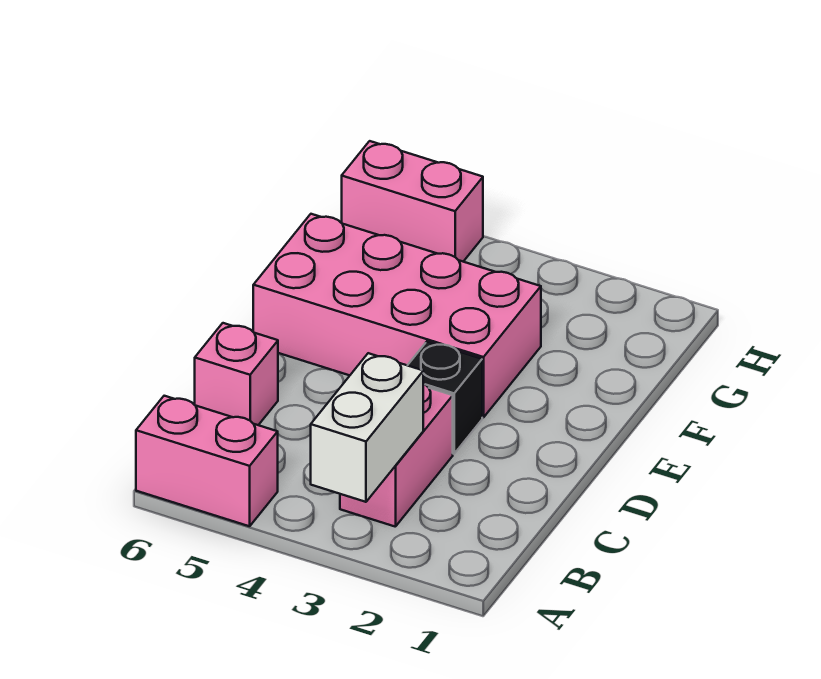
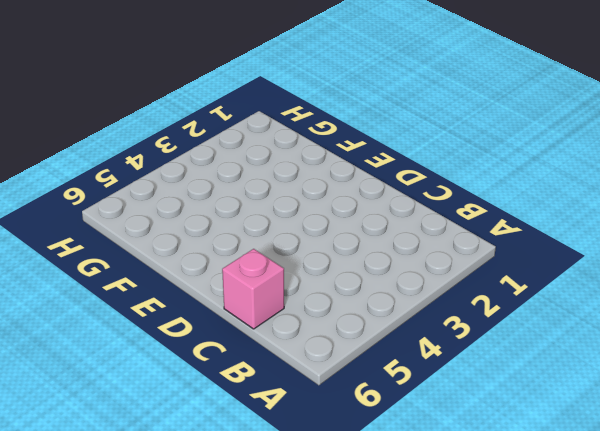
none -> pink 1x2 brick [136,396,278,526]
none -> pink 1x2 brick [340,384,453,527]

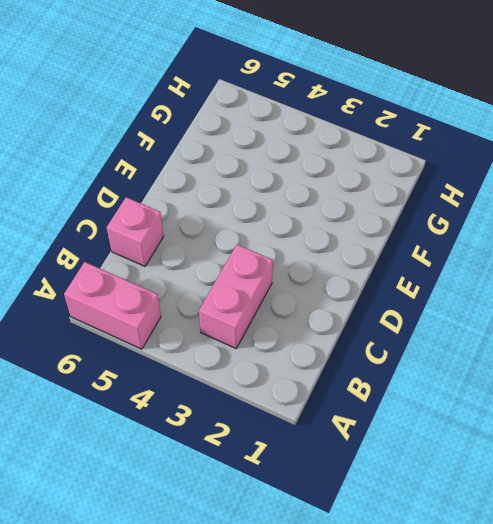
none -> black 1x1 brick [408,342,482,454]
none -> pink 2x4 brick [253,214,541,418]

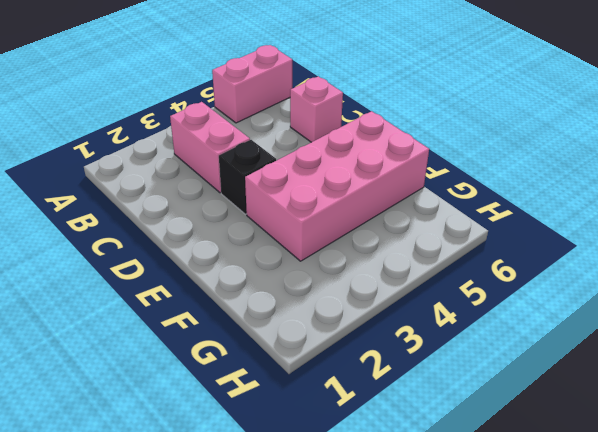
none -> pink 1x2 brick [342,141,483,262]
none -> white 1x2 brick [311,353,423,502]

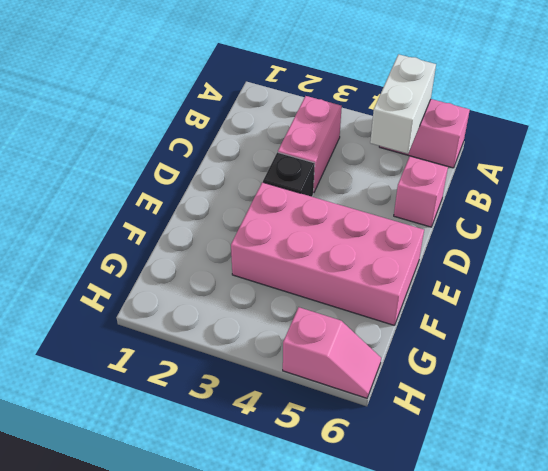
white 1x2 brick [370,54,436,154] -> white 1x2 brick moved to [311,353,423,502]
pink 1x2 slope [283,307,381,398] -> pink 1x2 brick [342,141,483,262]

